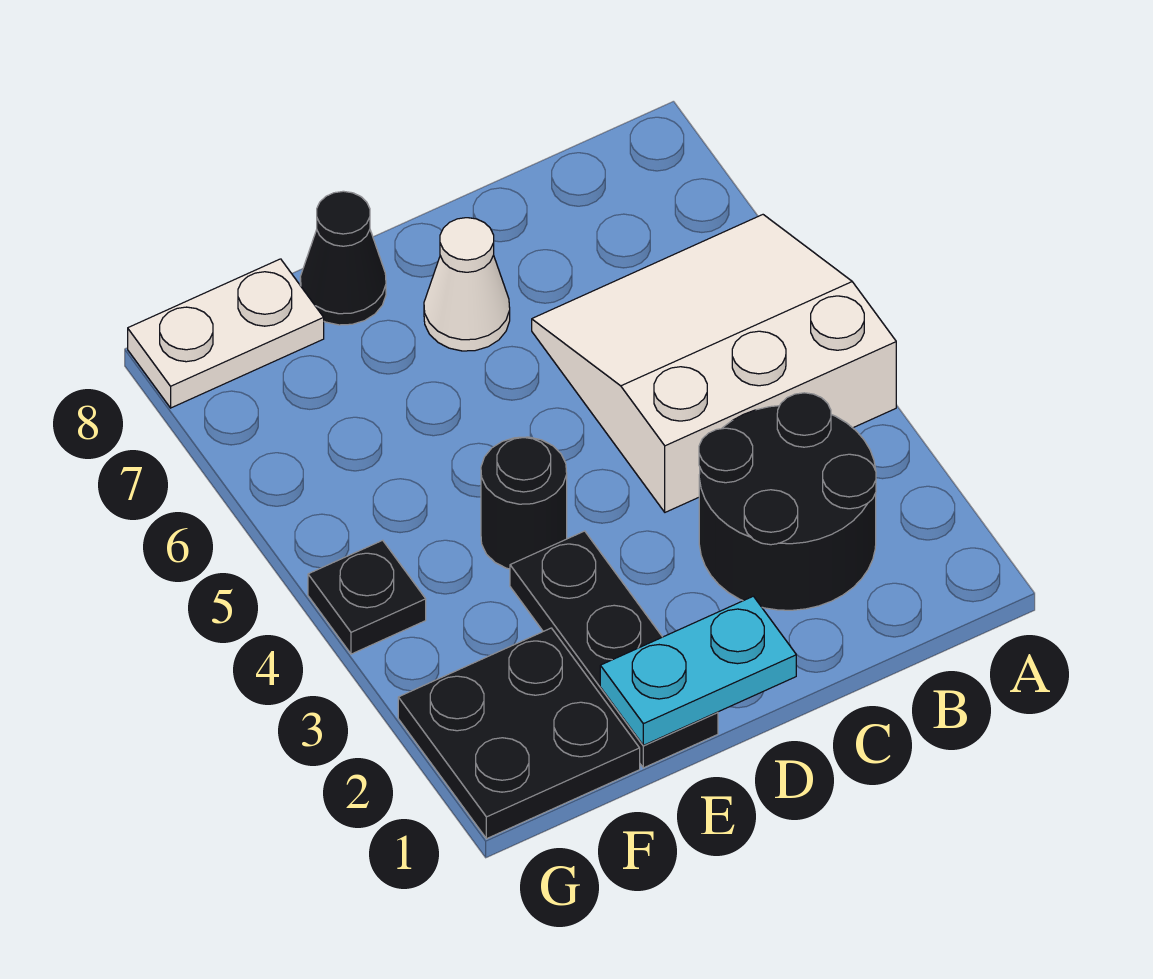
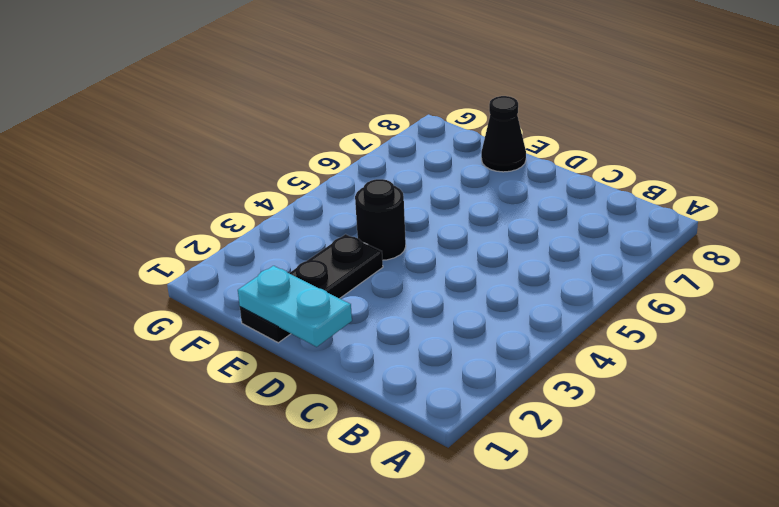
none -> white 3x3 slope [532,215,896,512]
none -> black 2x2 round brick [699,393,876,610]

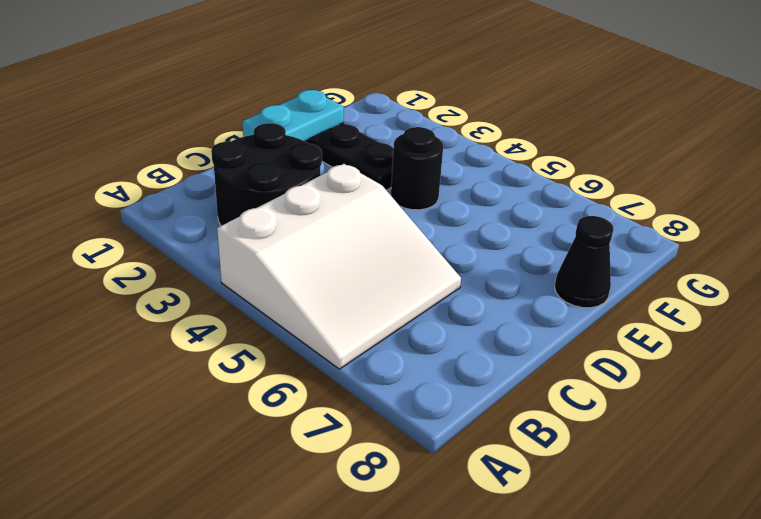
none -> white 1x1 cone [424,218,510,351]
none -> black 2x2 plate [398,628,640,839]

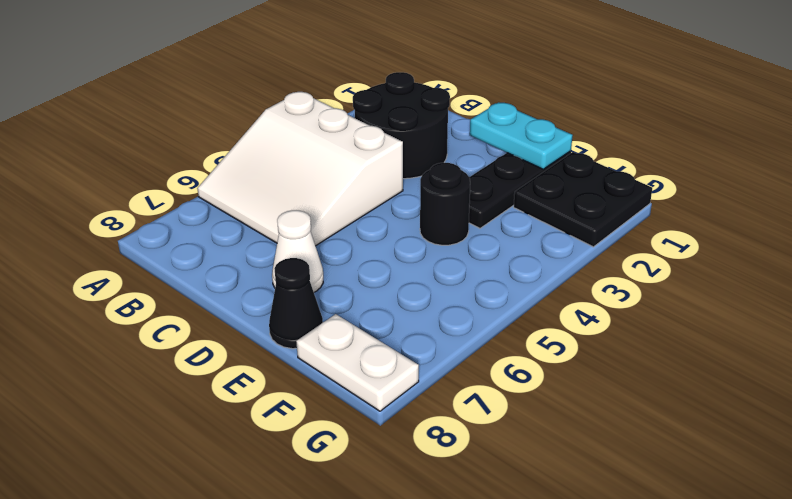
none -> black 1x1 plate [308,540,426,654]

